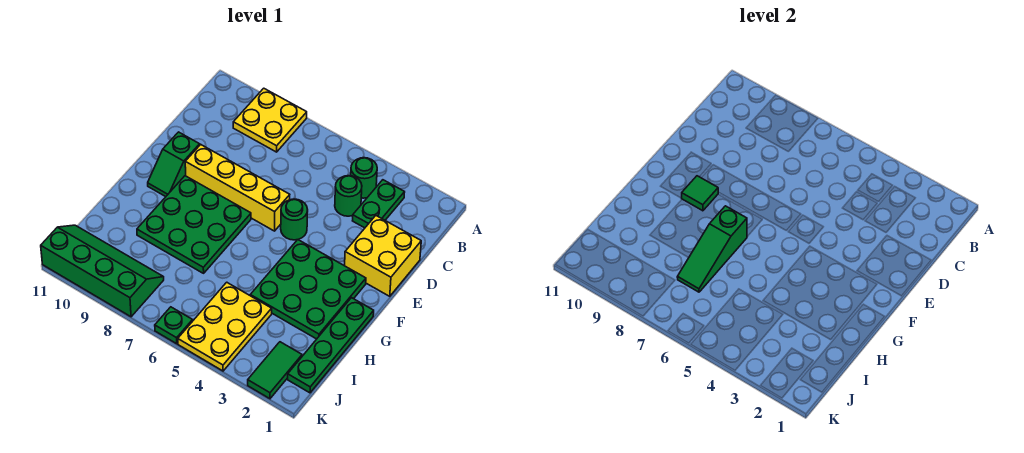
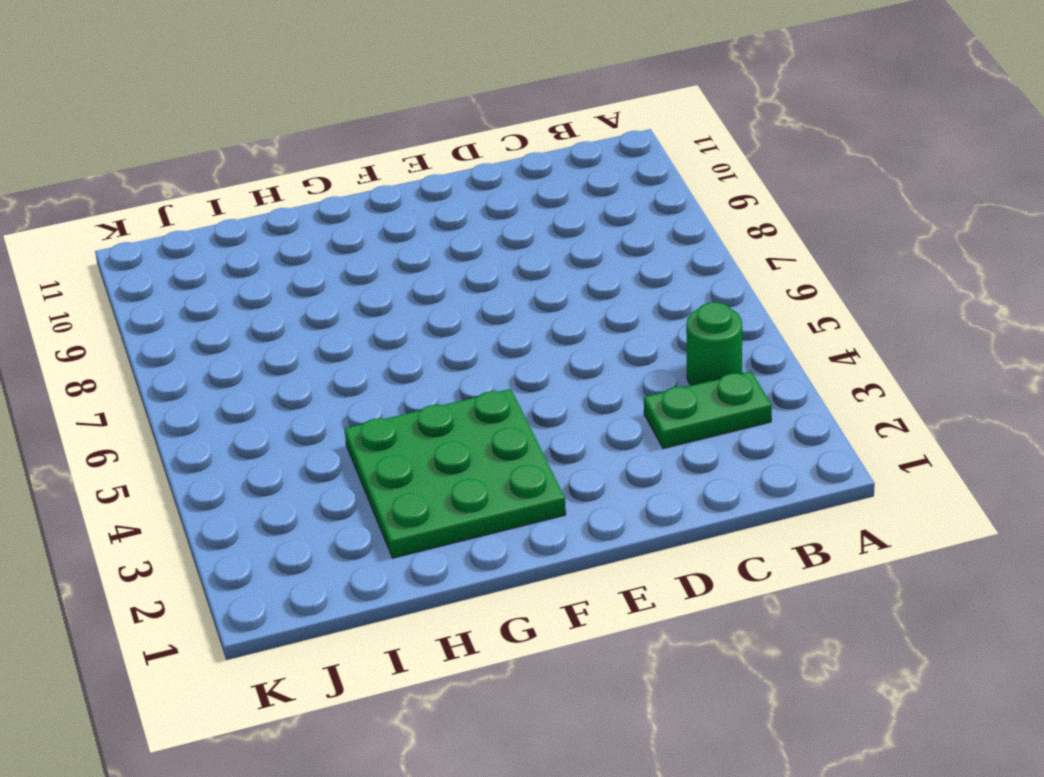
none -> yellow 2x2 plate [233,88,307,152]
none -> green 1x1 round brick [335,176,362,216]
none -> yellow 2x2 brick [345,216,421,296]

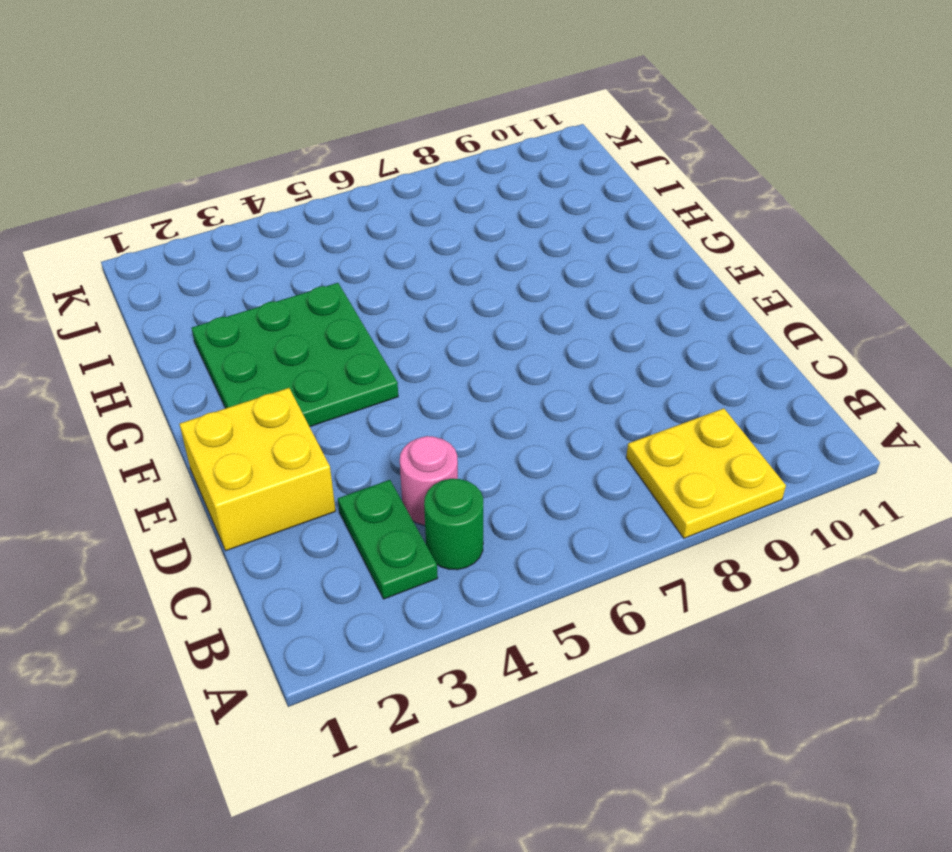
pink 1x1 round brick [400,436,458,525] -> green 1x1 round brick [335,176,362,216]
none -> green 1x1 round brick [281,199,308,240]
none -> yellow 1x4 brick [185,145,290,231]
none -> green 1x2 slope [148,132,200,197]

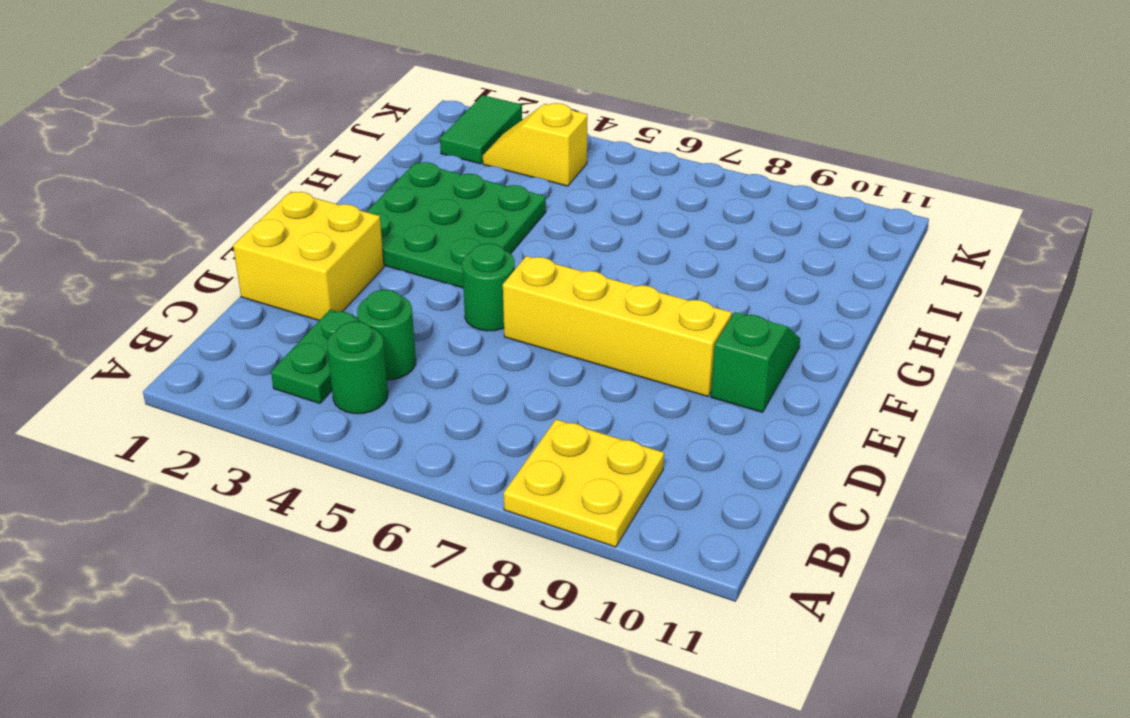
yellow 1x2 slope [483,103,588,186] -> yellow 2x3 plate [178,282,272,371]
none -> green 3x3 plate [137,176,251,273]
none -> green 1x4 plate [288,298,374,393]
none -> green 2x4 slope [41,225,164,317]

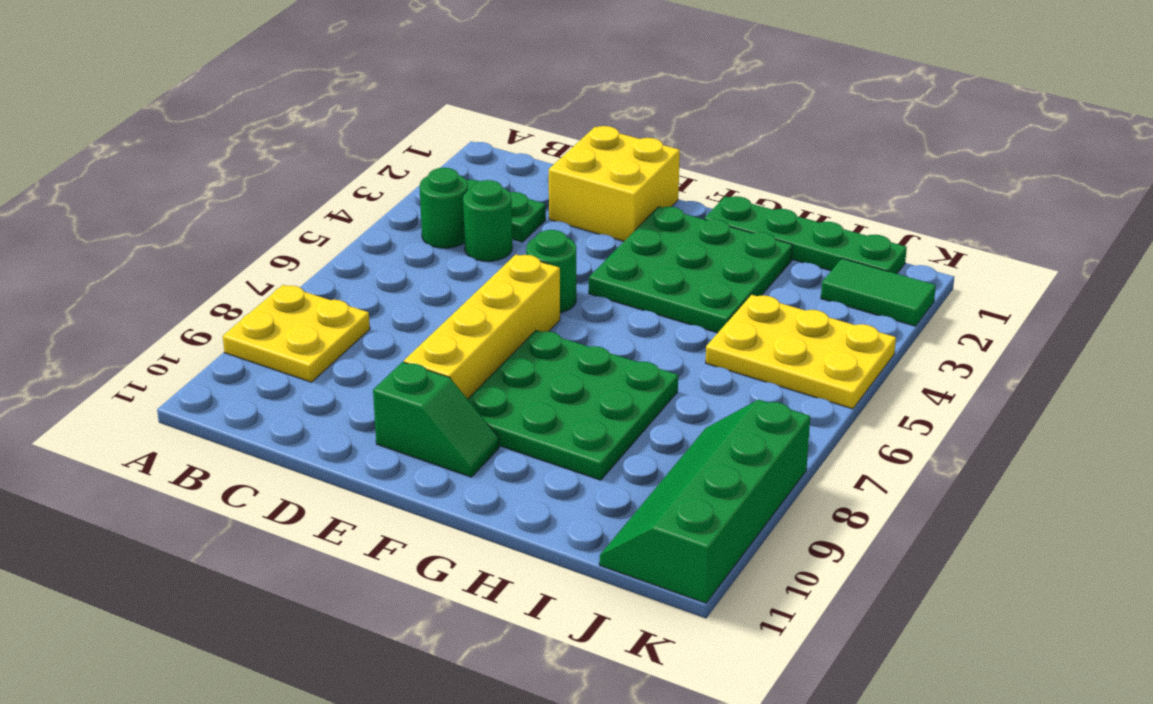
none -> green 1x1 plate [155,307,193,344]
none -> green 1x1 tile [682,176,718,211]
none -> green 1x3 slope [677,206,747,292]

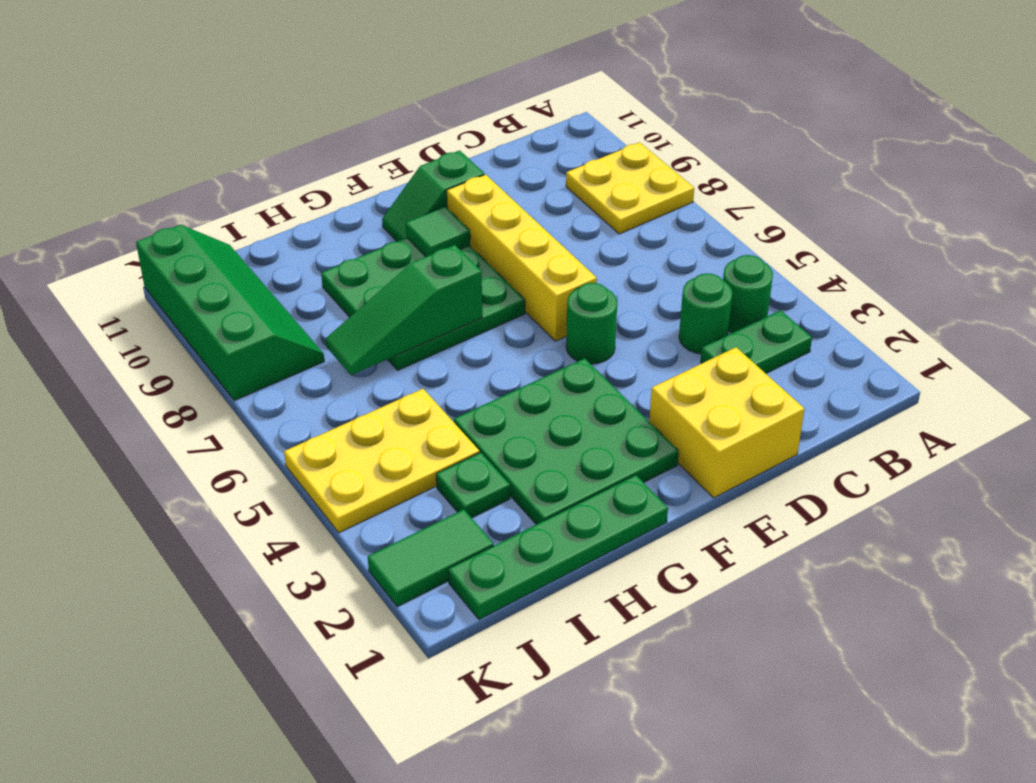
green 1x1 plate [436,453,510,518] -> green 1x1 plate moved to [155,307,193,344]

